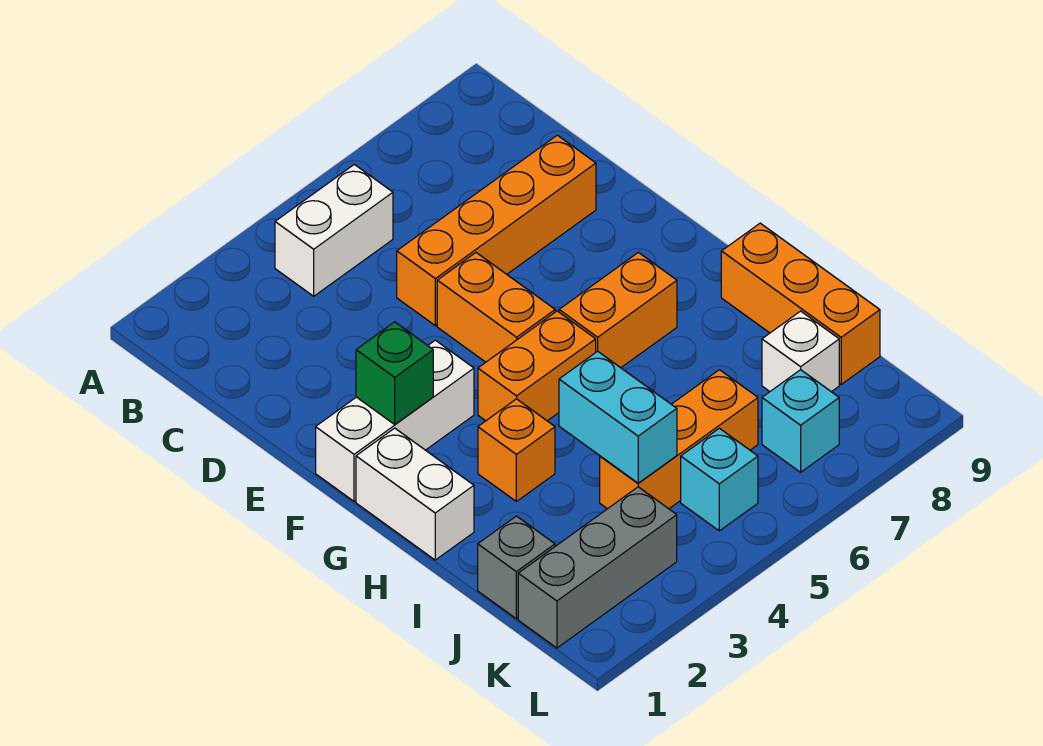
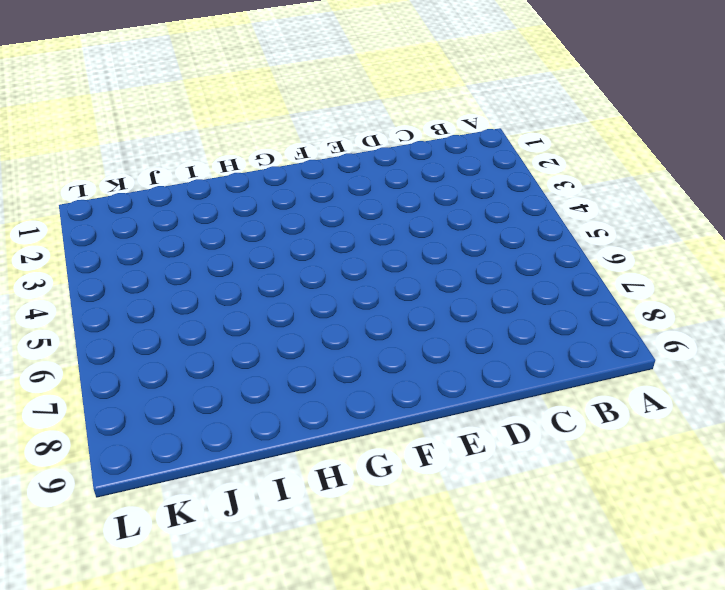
none -> white 1x2 brick [275,164,393,296]
none -> orange 1x4 brick [397,135,596,326]
none -> orange 1x2 brick [437,253,555,362]

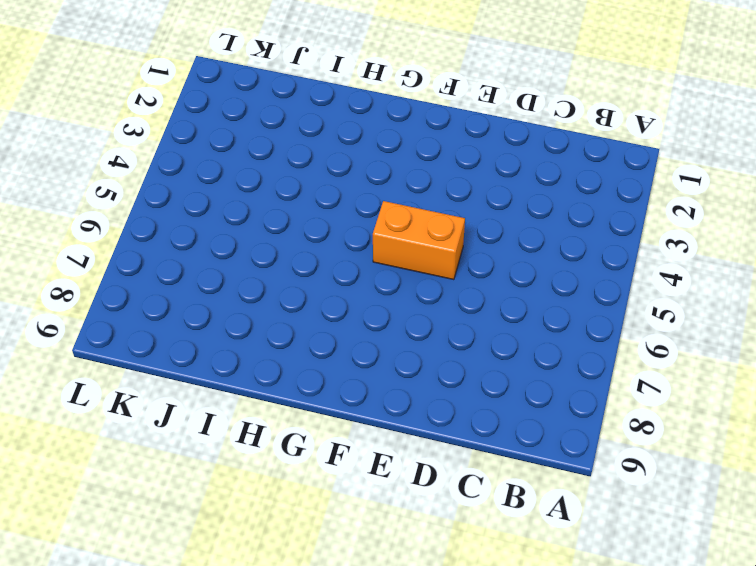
none -> white 1x2 brick [275,164,393,296]
none -> orange 1x4 brick [397,135,596,326]
none -> white 1x3 brick [316,340,474,501]

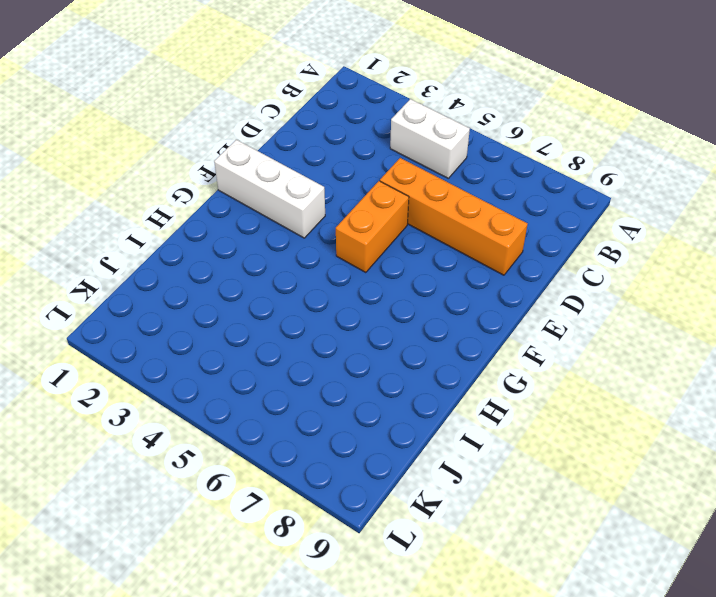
none -> white 1x2 brick [356,428,474,560]
none -> orange 1x2 brick [478,311,596,421]
none -> orange 1x2 brick [559,252,677,368]

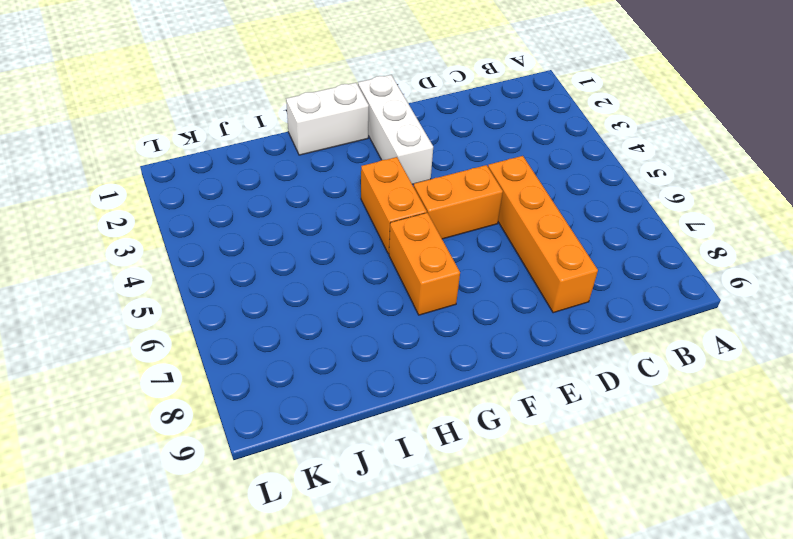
none -> white 1x2 brick [275,164,393,296]
none -> orange 1x1 brick [478,399,555,501]
none -> orange 1x3 brick [721,223,880,384]

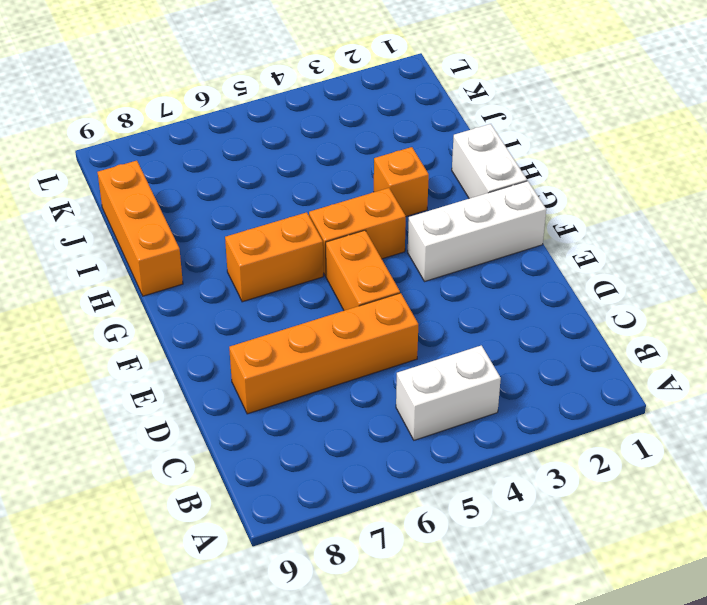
none -> grey 1x1 brick [478,516,555,619]
none -> orange 1x3 brick [600,370,758,509]
none -> white 1x1 brick [762,311,839,392]

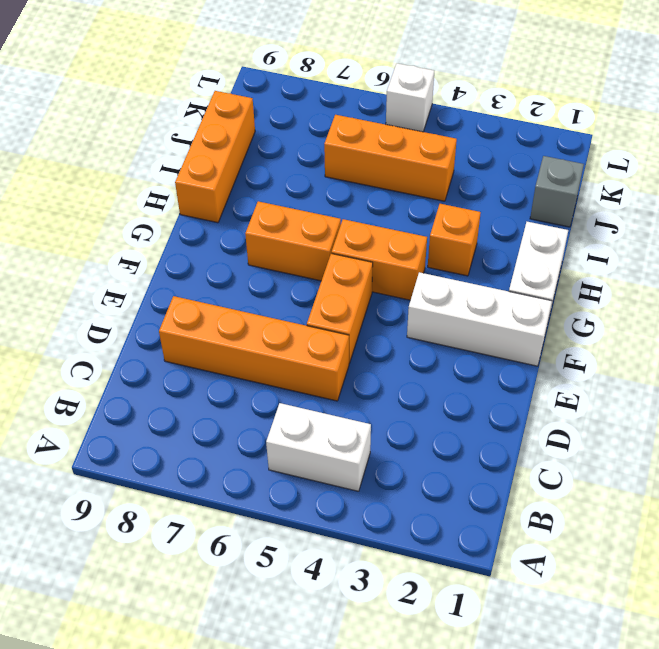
white 1x1 brick [386,63,434,132] -> white 1x1 brick moved to [762,311,839,392]
none -> grey 1x3 brick [518,487,677,648]
none -> cyan 1x1 brick [681,428,758,531]
none -> cyan 1x1 brick [762,370,839,472]

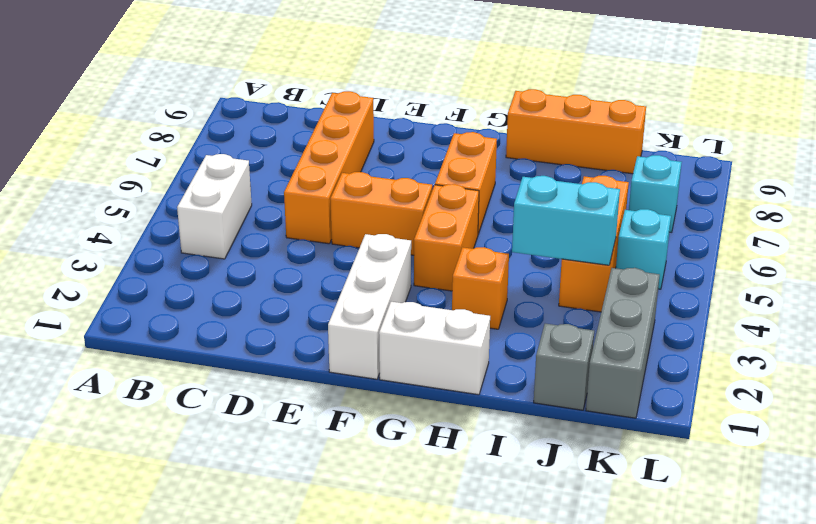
none -> white 1x1 brick [762,311,839,392]
none -> green 1x1 brick [356,322,433,424]

